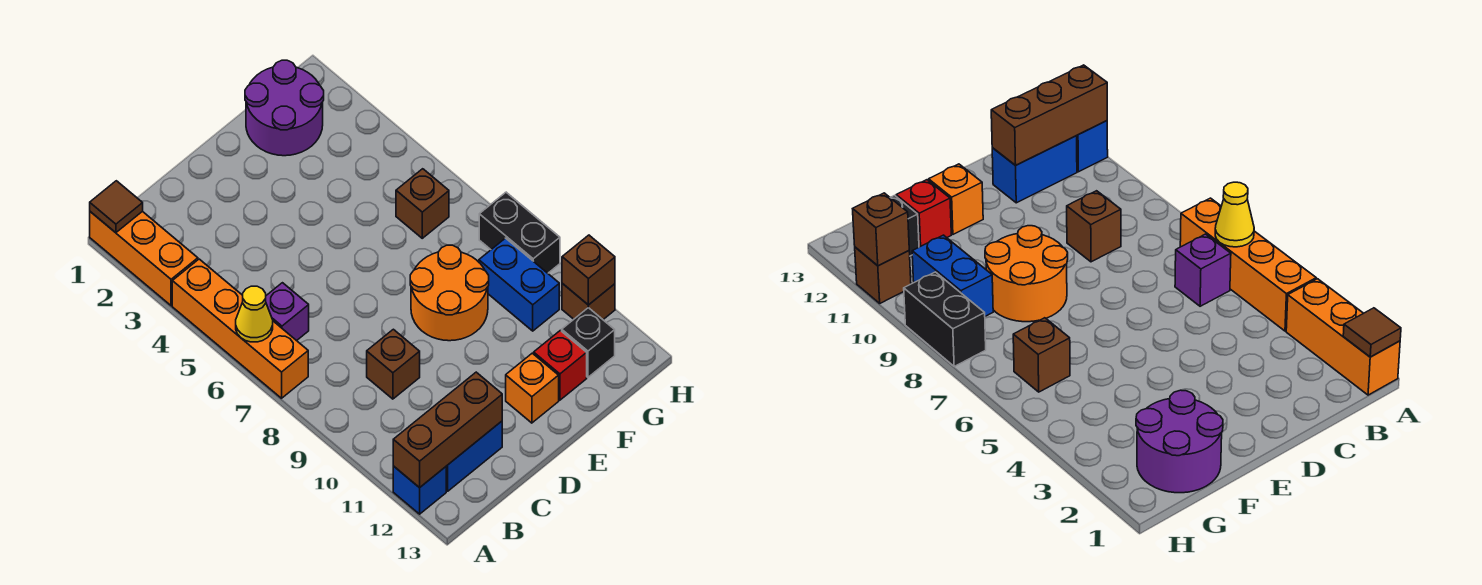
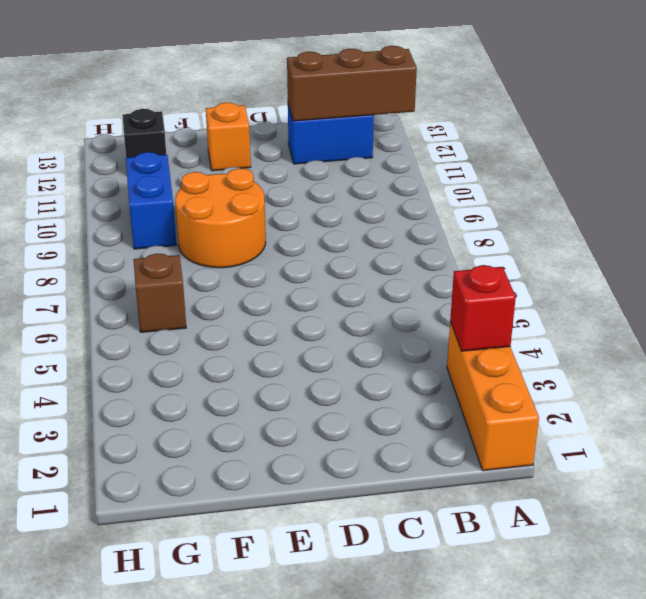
red 1x1 brick [450,265,516,351] -> red 1x1 brick moved to [534,330,587,400]
none -> orange 1x4 brick [172,259,308,398]
none -> blue 1x1 brick [393,466,446,514]
none -> purple 1x1 brick [266,283,309,341]

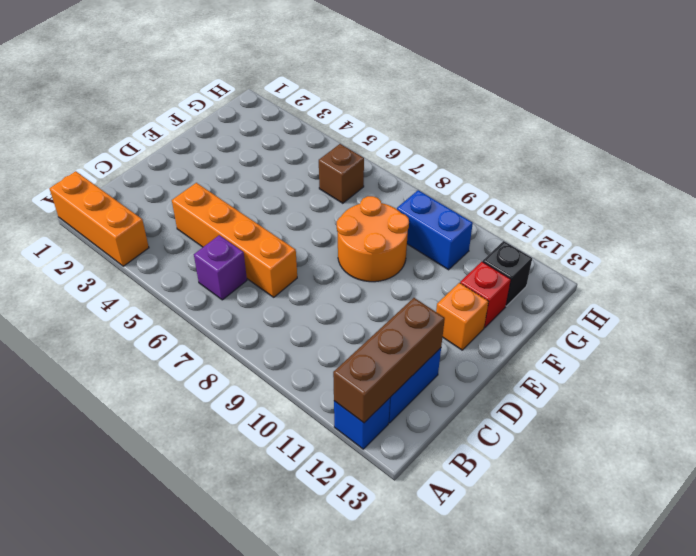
orange 1x4 brick [172,183,297,297] -> orange 1x4 brick moved to [172,259,308,398]
none -> brown 1x1 brick [367,329,420,399]
none -> purple 2x2 round brick [245,60,324,156]
none -> black 1x2 brick [479,192,560,273]

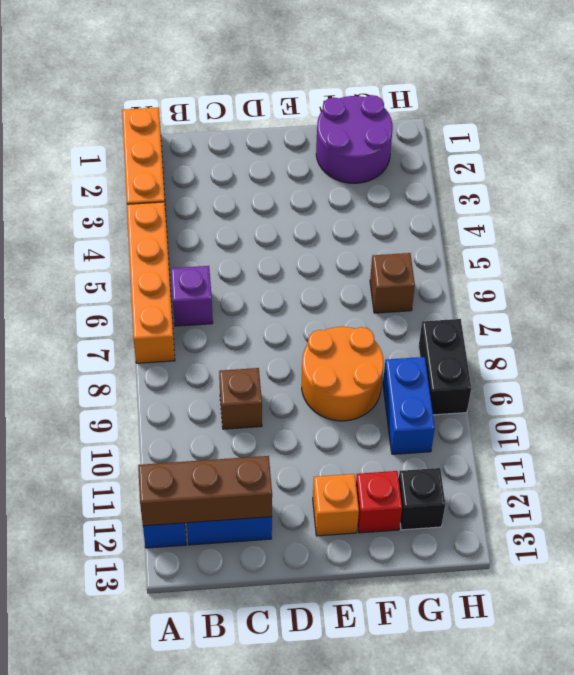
none -> brown 1x1 brick [562,283,615,319]
none -> brown 1x1 tile [90,181,143,233]
none -> yellow 1x1 cone [236,286,273,342]

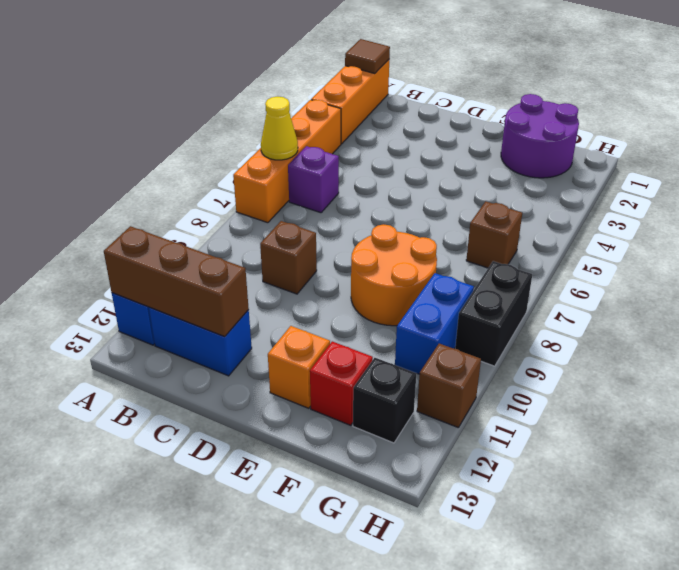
none -> brown 1x1 brick [562,235,615,305]

